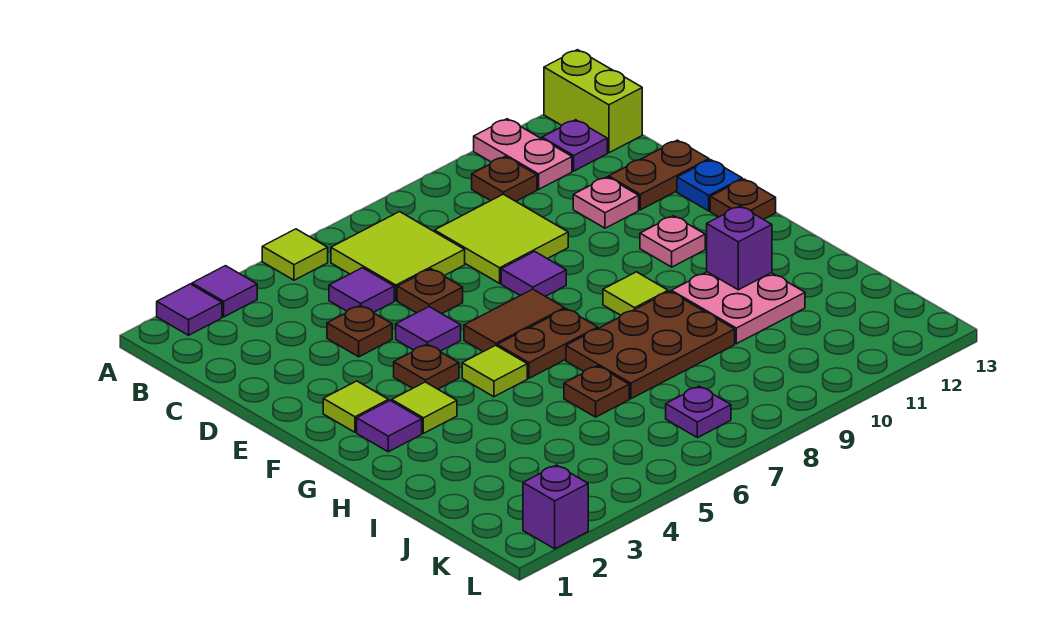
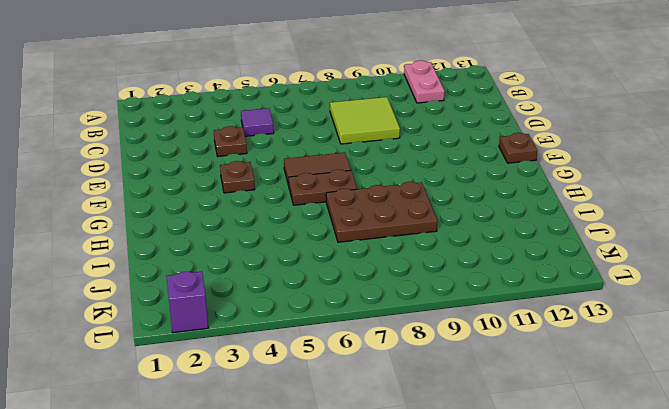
none -> purple 1x1 tile [157,284,222,335]
none -> purple 1x1 tile [192,266,257,317]
none -> lime 1x1 tile [262,229,328,280]
none -> lime 1x2 brick [544,50,642,153]

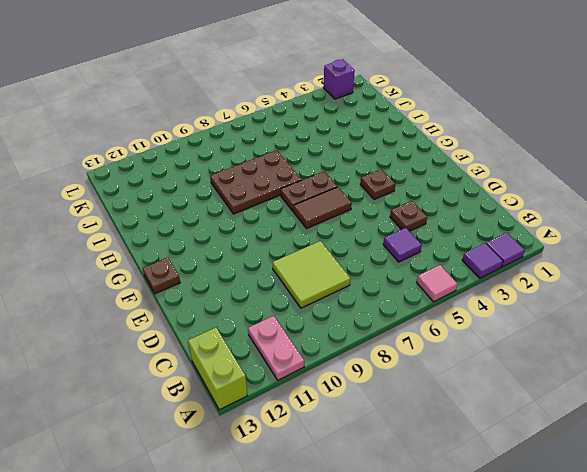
pink 1x1 tile [417,265,458,302] -> lime 1x1 tile [262,229,328,280]
none -> lime 2x2 tile [331,212,465,301]
none -> brown 1x1 plate [472,157,537,201]
none -> purple 1x1 plate [542,120,607,171]
none -> brown 1x1 plate [397,269,463,314]

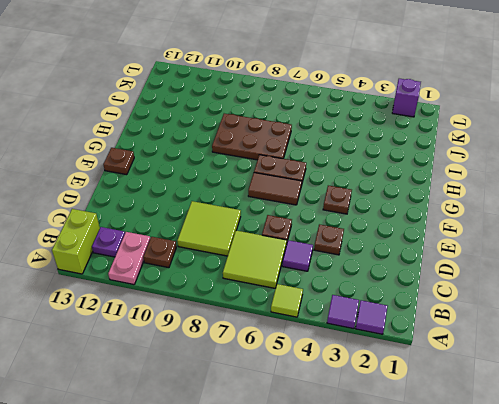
none -> pink 1x1 plate [573,177,639,228]
none -> brown 1x2 plate [609,140,709,210]
none -> purple 1x1 tile [396,307,461,351]
none -> purple 1x1 tile [501,251,566,296]

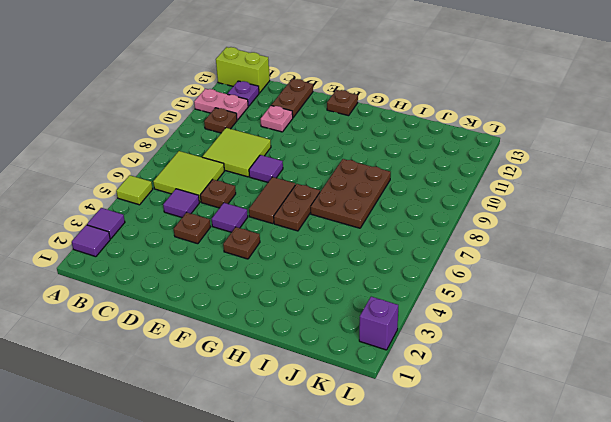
none -> blue 1x1 plate [677,160,742,211]
none -> lime 1x1 tile [323,381,389,432]
none -> pink 1x1 plate [640,216,705,267]
none -> purple 1x1 tile [357,401,422,452]

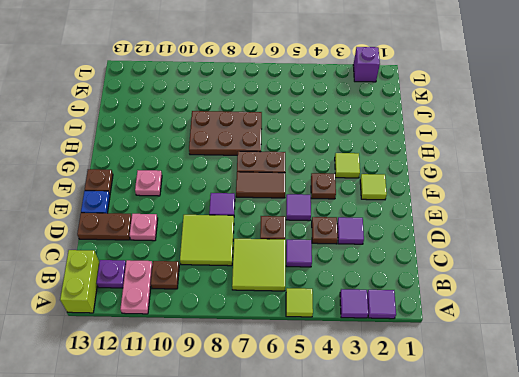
purple 1x1 tile [337,217,364,244] -> purple 1x1 tile moved to [357,401,422,452]
none -> lime 1x1 tile [462,345,527,397]
none -> lime 1x1 tile [603,272,668,315]
none -> pink 2x2 plate [671,272,805,344]
none -> brown 1x1 plate [564,366,629,417]

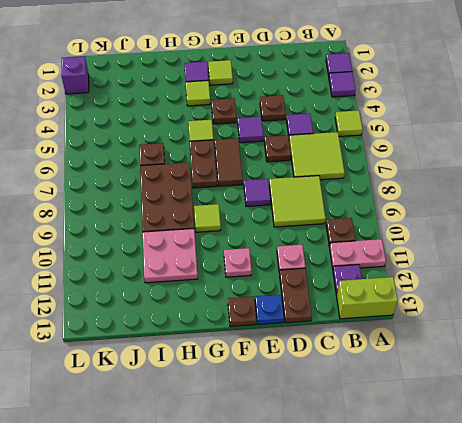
none -> purple 1x1 plate [666,386,731,438]
none -> purple 1x1 brick [707,206,772,290]

